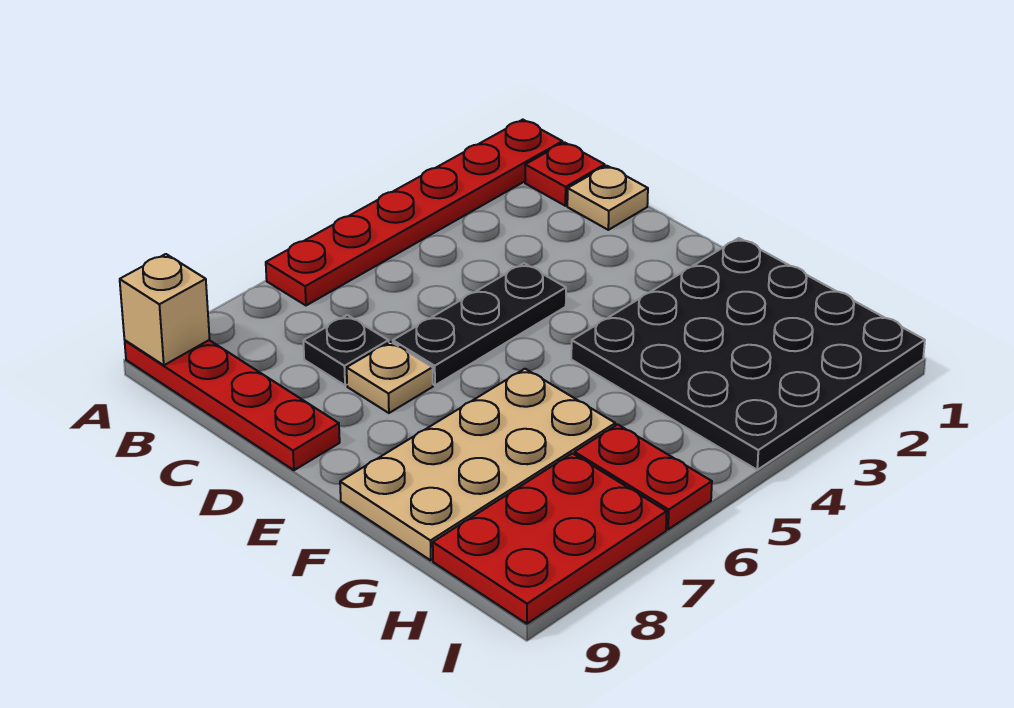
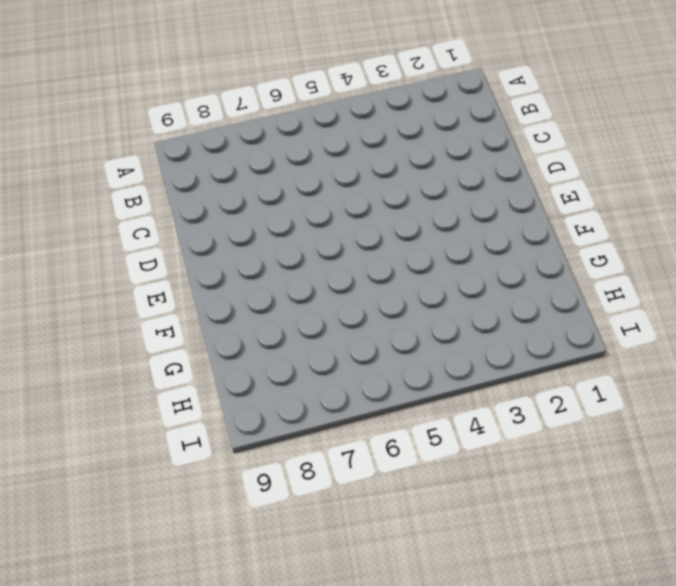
none -> red 1x6 plate [266,120,562,305]
none -> red 1x4 plate [125,340,340,470]
none -> red 1x1 plate [525,142,605,206]

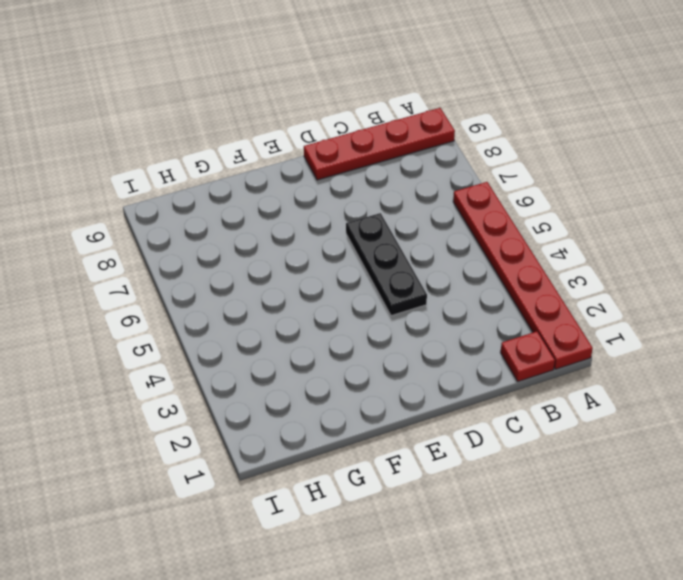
none -> tan 1x1 plate [567,166,648,230]
none -> black 1x1 plate [303,315,389,385]
none -> tan 1x1 plate [347,342,433,413]

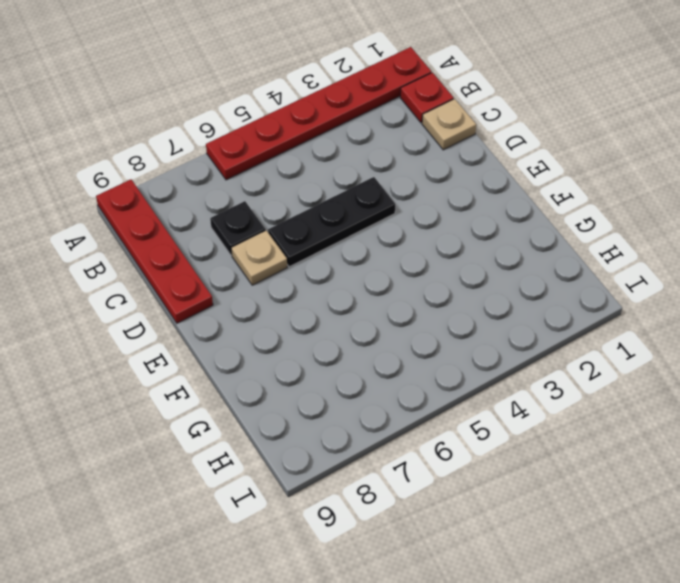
none -> black 4x4 plate [571,238,925,470]
none -> tan 2x4 plate [340,369,615,560]
none -> red 1x2 plate [575,424,712,529]

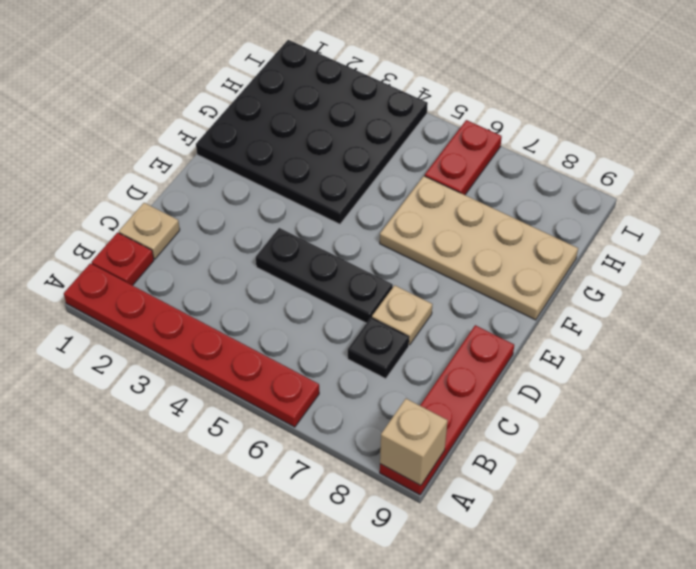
none -> red 2x3 plate [433,453,667,624]

